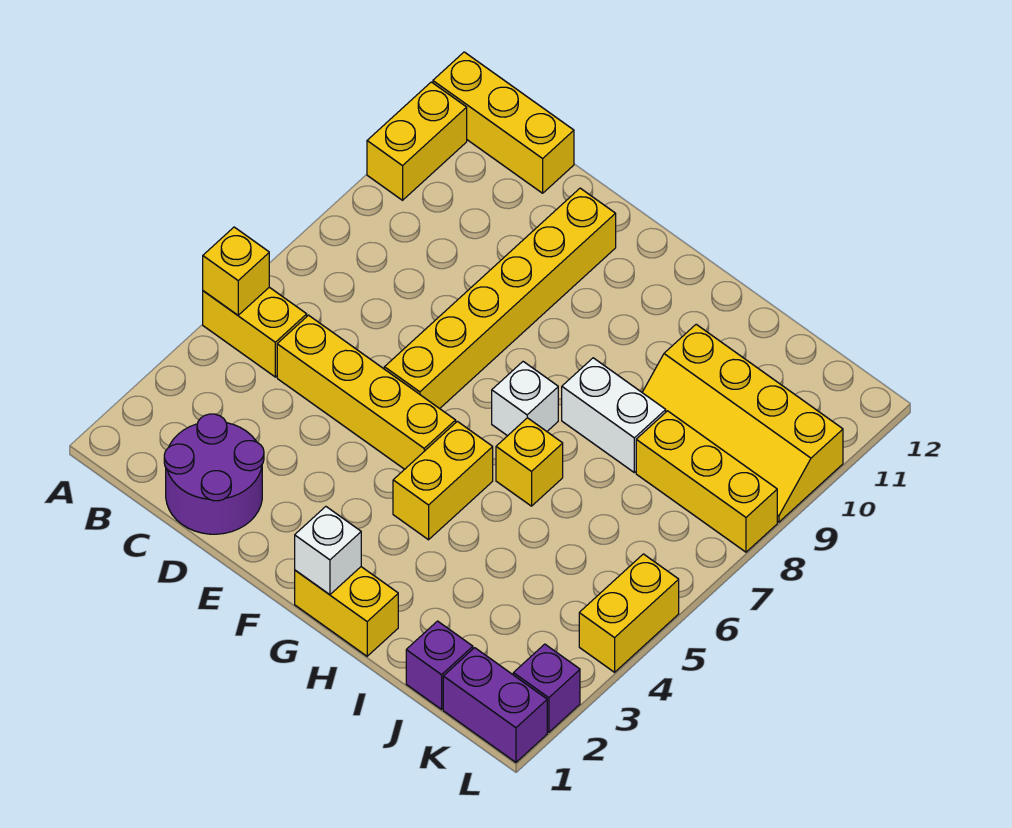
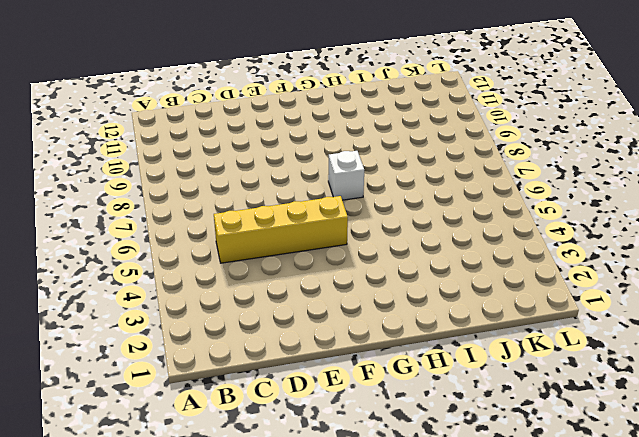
none -> yellow 1x2 brick [203,287,307,377]
none -> yellow 1x2 brick [367,82,467,200]
none -> yellow 1x3 brick [433,52,574,193]

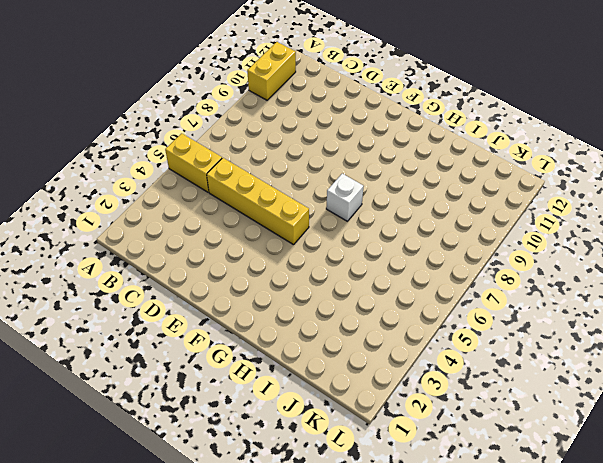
none -> yellow 1x3 brick [433,52,574,193]
none -> purple 2x2 round brick [164,414,264,534]
none -> yellow 1x6 brick [384,188,616,409]

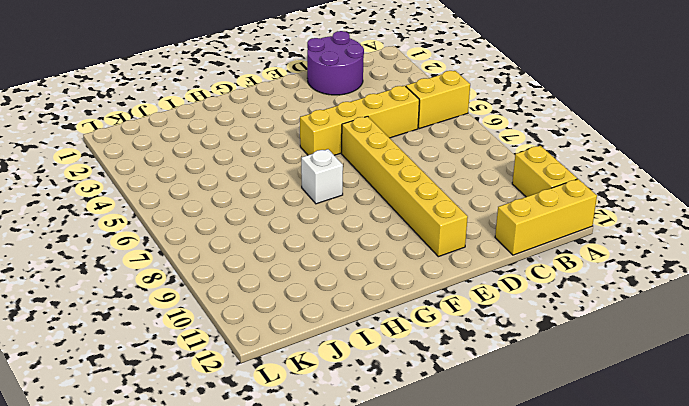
none -> yellow 1x2 brick [295,567,398,656]
none -> yellow 1x2 brick [393,421,493,540]
none -> yellow 1x1 brick [496,418,563,506]

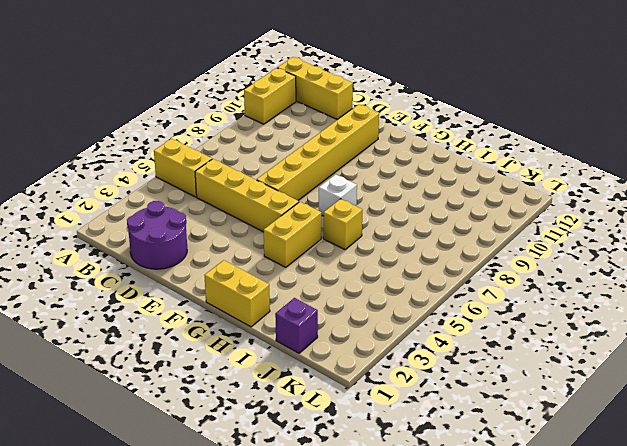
none -> white 1x2 brick [562,358,666,473]
none -> yellow 2x4 slope [642,324,843,522]
none -> yellow 1x3 brick [636,411,777,552]

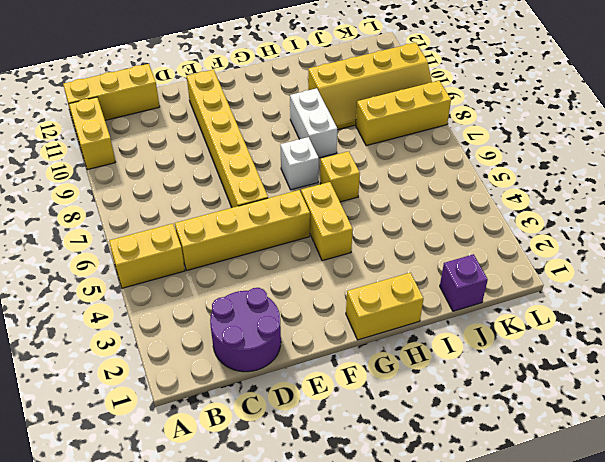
white 1x2 brick [290,88,337,158] -> white 1x2 brick turned to [562,358,666,473]
none -> purple 1x2 brick [443,648,547,762]
none -> purple 1x1 brick [513,644,580,732]
none -> yellow 1x2 brick [579,554,679,672]

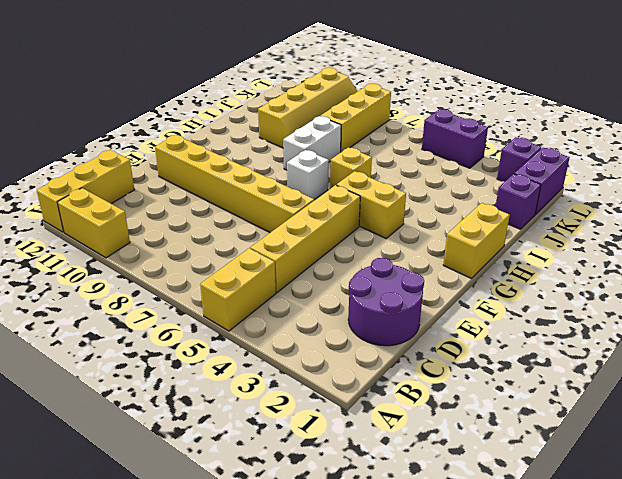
purple 1x2 brick [422,109,488,168] -> yellow 1x2 brick [579,554,679,672]
none -> yellow 1x1 brick [203,227,269,315]
none -> white 1x1 brick [295,507,361,595]

